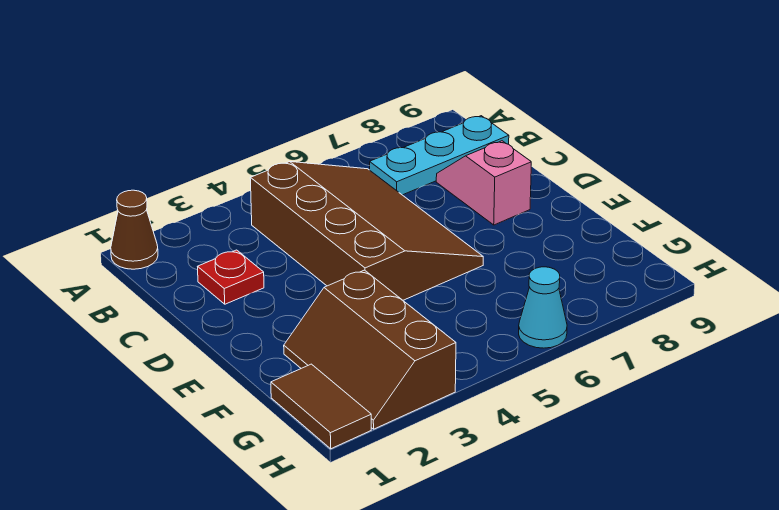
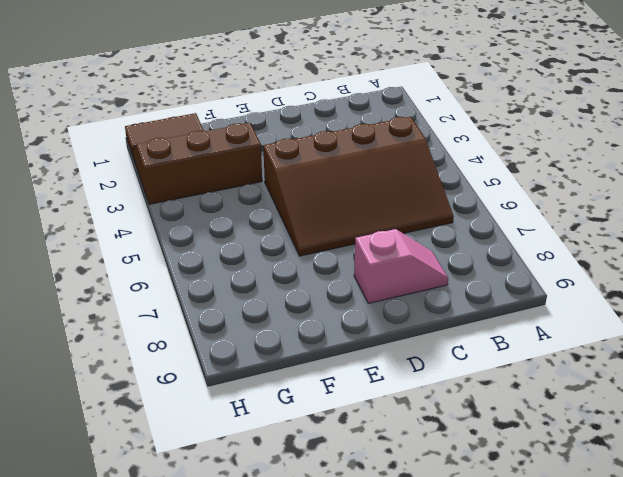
none -> brown 1x1 cone [111,190,158,269]
none -> cyan 1x3 plate [370,116,509,195]

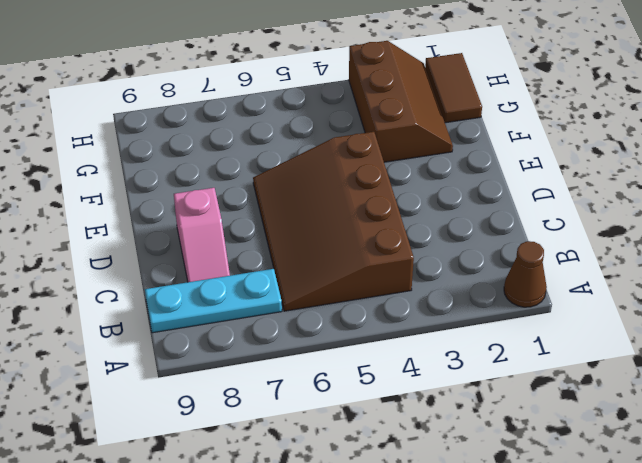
none -> red 1x1 plate [198,250,264,304]
none -> cyan 1x1 cone [519,267,567,348]

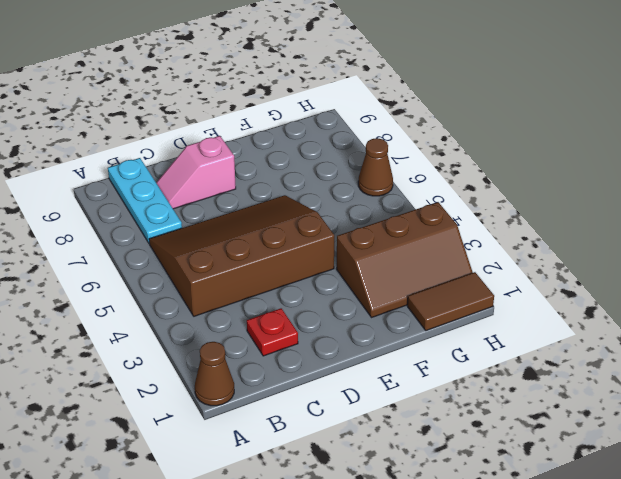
brown 1x1 cone [358,138,393,196] -> cyan 1x1 cone [519,267,567,348]

